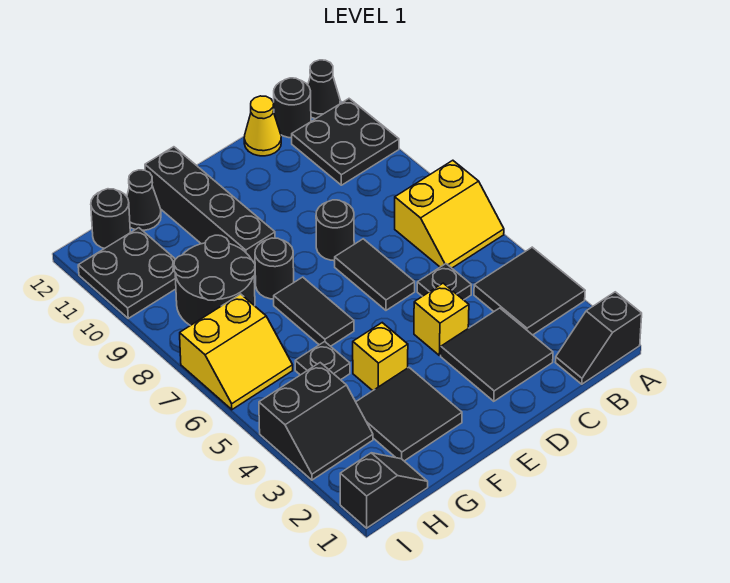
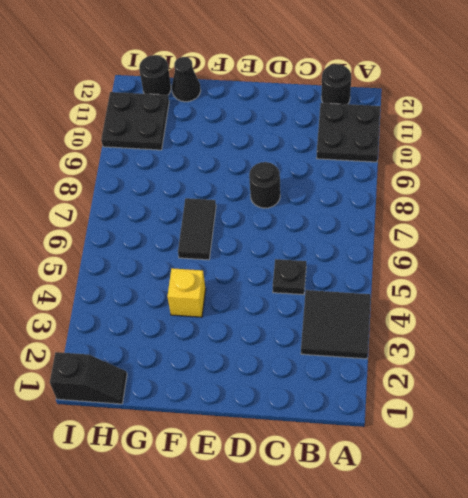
none -> black 1x2 slope [555,292,642,384]
none -> yellow 2x2 slope [395,160,504,268]
none -> black 1x1 cone [308,60,340,119]

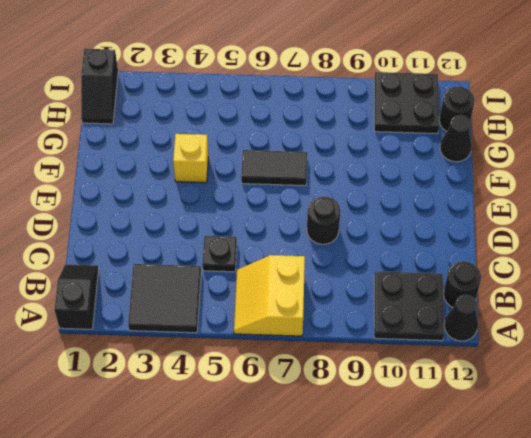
none -> black 2x2 tile [441,308,553,401]
none -> yellow 1x1 cone [244,96,281,156]
none -> yellow 1x1 brick [414,283,469,356]

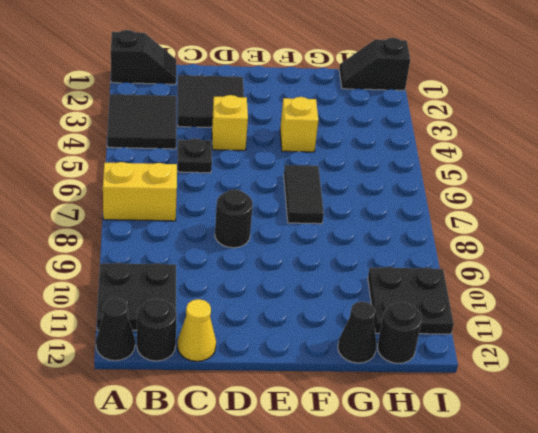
none -> black 1x2 tile [335,239,415,310]
none -> black 2x2 tile [356,367,462,461]
none -> black 1x1 round brick [255,238,294,299]

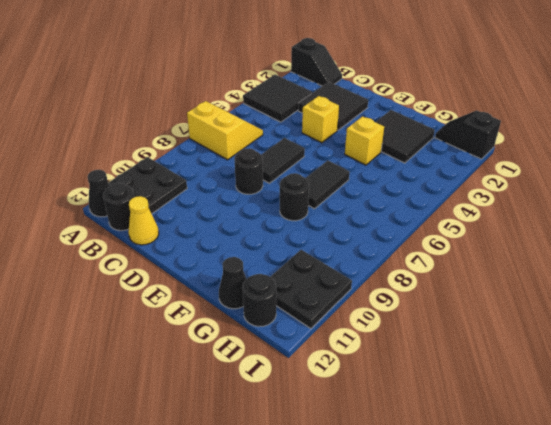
none -> black 1x1 plate [417,264,471,300]
none -> black 1x4 brick [145,147,275,278]
none -> black 1x1 plate [295,342,350,380]

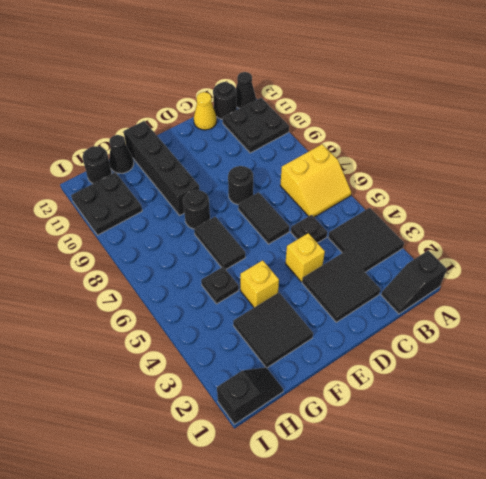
none -> black 2x2 round brick [174,235,255,326]
none -> black 2x2 slope [259,363,373,480]
none -> yellow 2x2 slope [180,294,293,410]

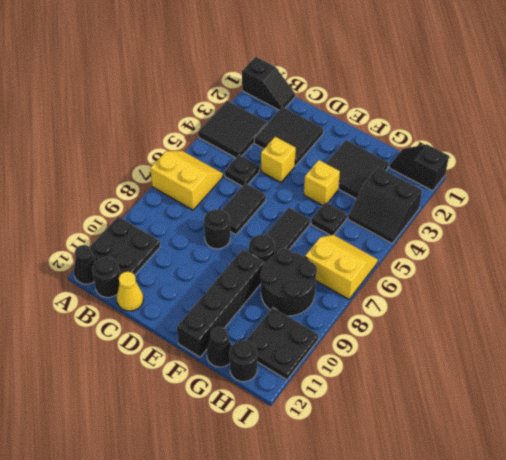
black 2x2 slope [348,167,422,243] -> black 2x2 slope turned to [259,363,373,480]

